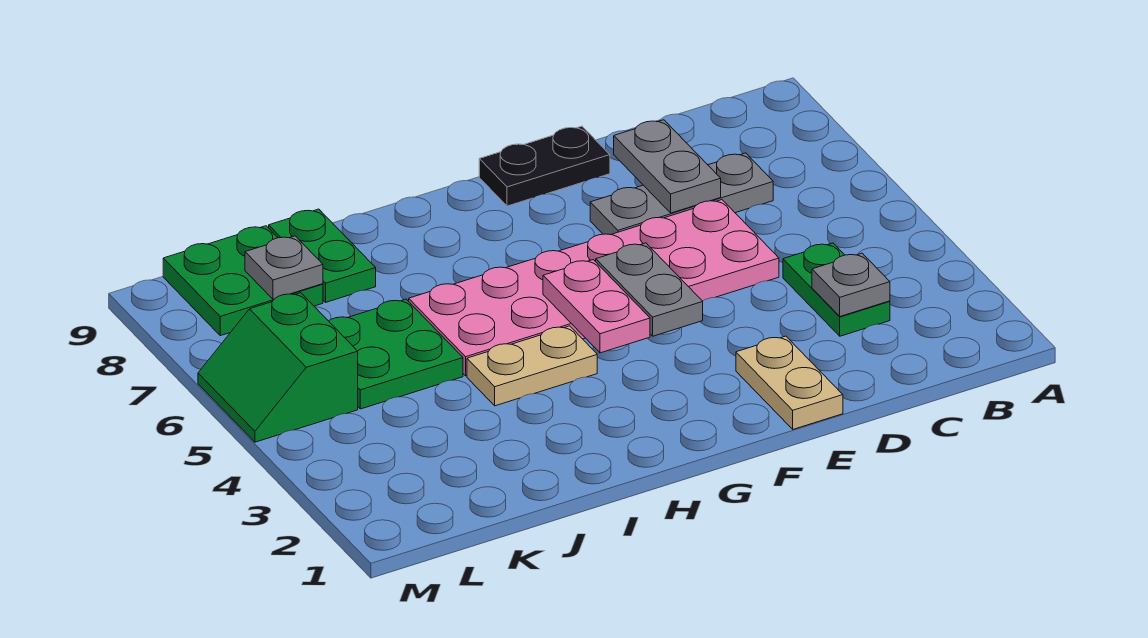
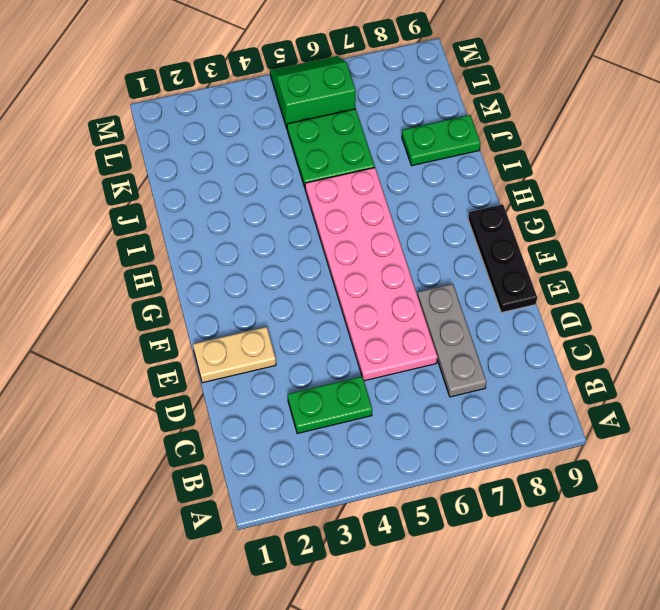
black 1x3 plate [468,204,537,313] -> black 1x2 plate [479,126,610,206]
none -> tan 1x2 plate [467,326,597,406]
none -> green 2x2 plate [163,226,323,336]
none -> grey 1x1 plate [812,253,890,316]

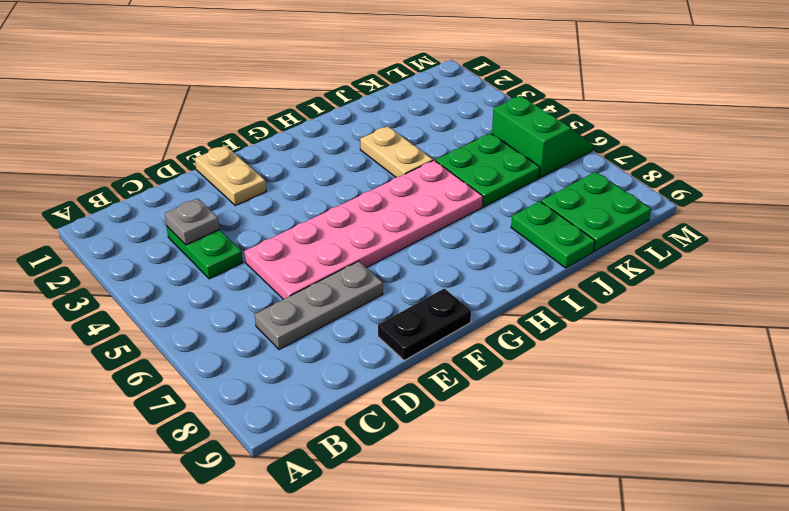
tan 1x2 plate [360,126,433,177] -> tan 1x2 plate turned to [467,326,597,406]
none -> grey 1x2 plate [614,120,721,213]
none -> grey 1x2 plate [596,243,703,336]
none -> pink 1x2 plate [543,260,650,353]

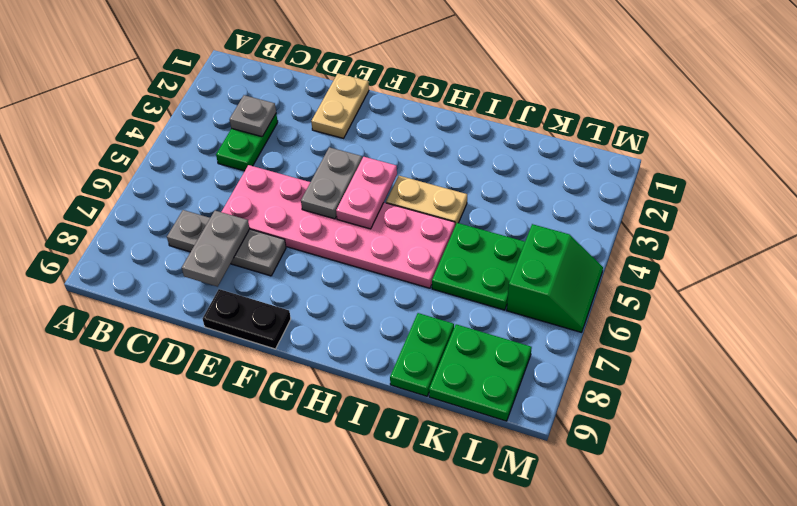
none -> grey 1x1 plate [245,236,323,299]

